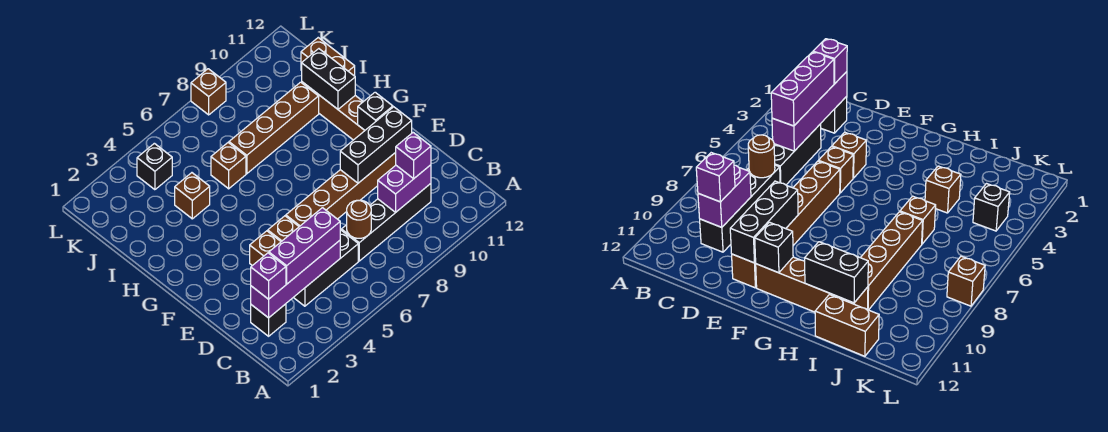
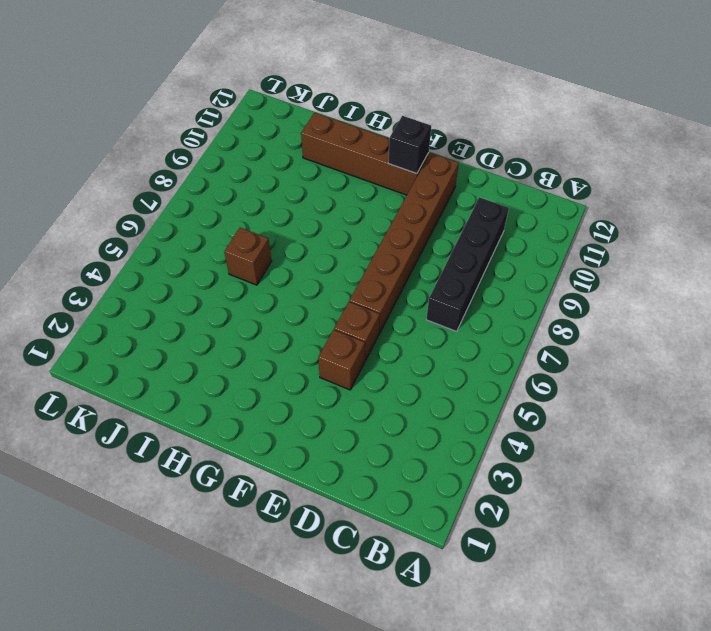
none -> black 1x1 brick [251,304,286,336]
none -> black 1x3 brick [293,230,358,306]
none -> brown 1x1 brick [175,173,210,219]

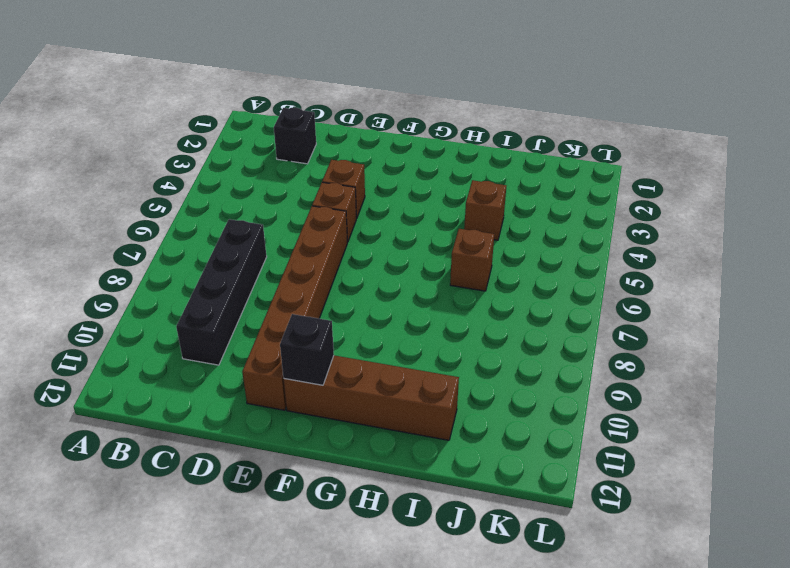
none -> black 1x3 brick [293,230,358,306]
none -> brown 1x4 brick [229,82,319,174]
none -> brown 1x2 brick [301,38,355,76]

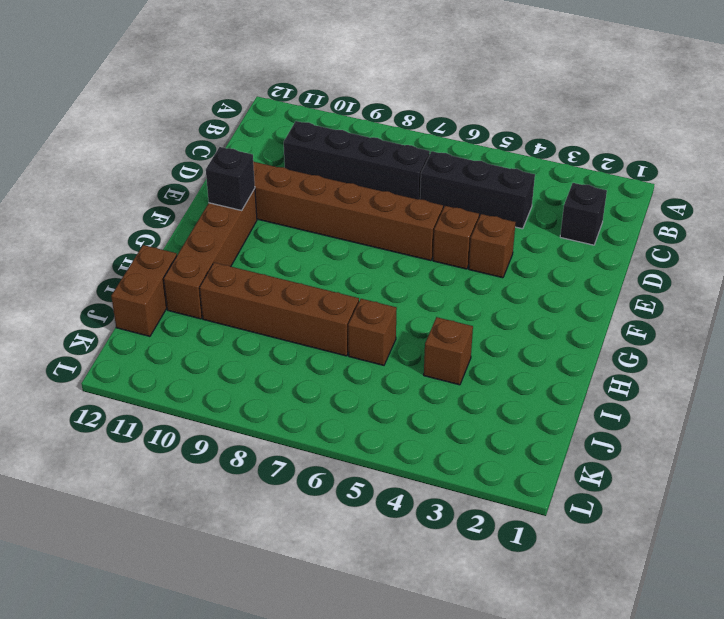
none -> black 1x1 brick [137,143,172,190]
none -> brown 1x1 brick [191,69,226,115]
none -> purple 1x4 brick [251,241,340,318]

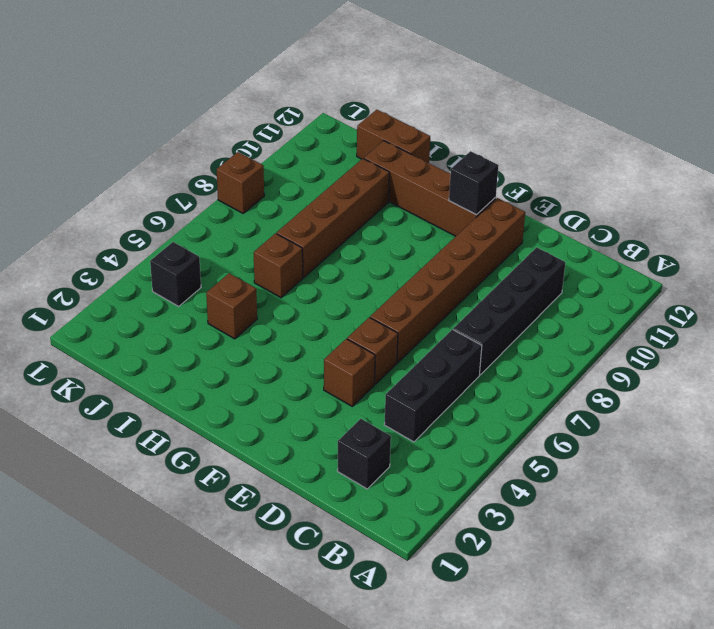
none -> purple 1x4 brick [251,241,340,318]
none -> brown 1x1 round brick [347,200,371,238]
none -> purple 1x2 brick [378,165,431,213]

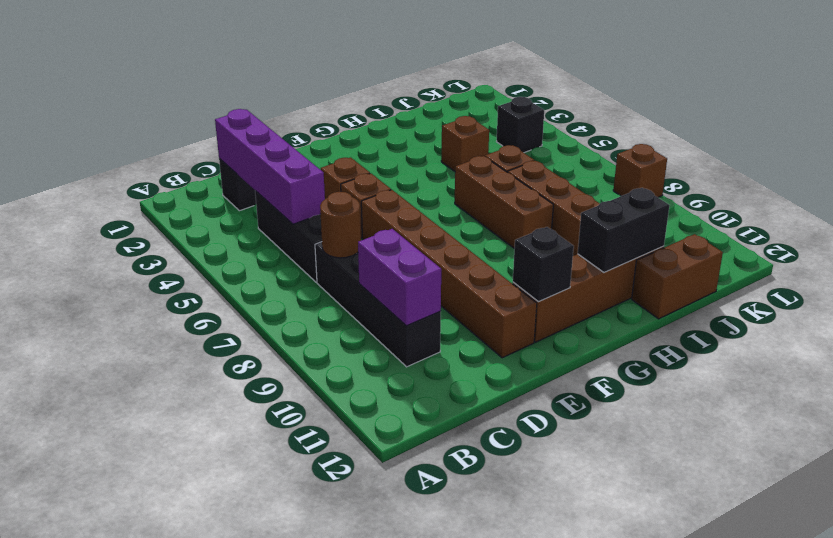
brown 1x3 brick [455,156,553,248] -> none
none -> black 1x3 brick [340,107,412,183]
none -> purple 1x1 brick [251,253,286,299]
none -> purple 1x3 brick [269,208,340,284]

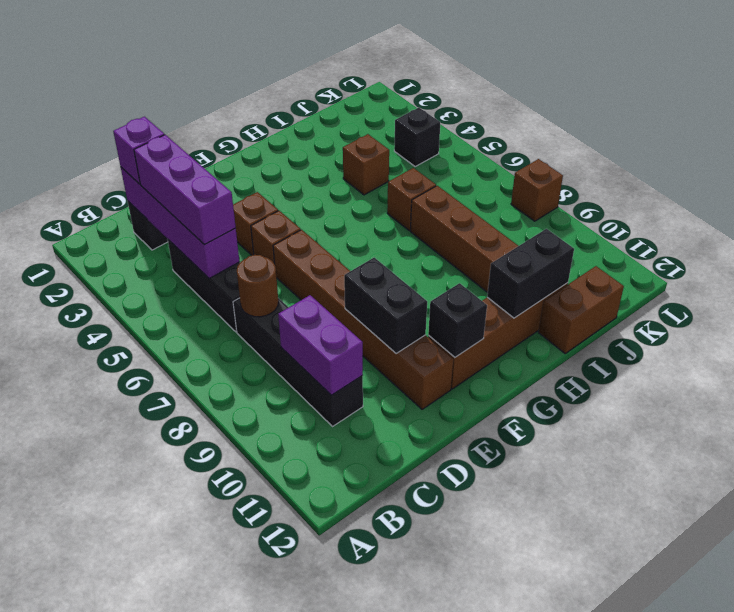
black 1x2 brick [344,258,427,353] -> black 1x3 brick [340,107,412,183]
none -> purple 1x1 brick [395,133,431,179]

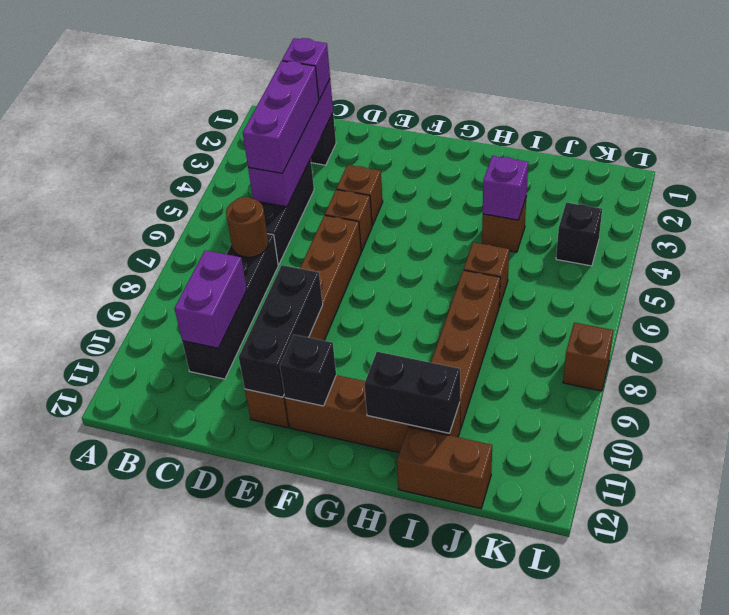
purple 1x1 brick [483,156,528,220] -> purple 1x1 brick moved to [395,133,431,179]

